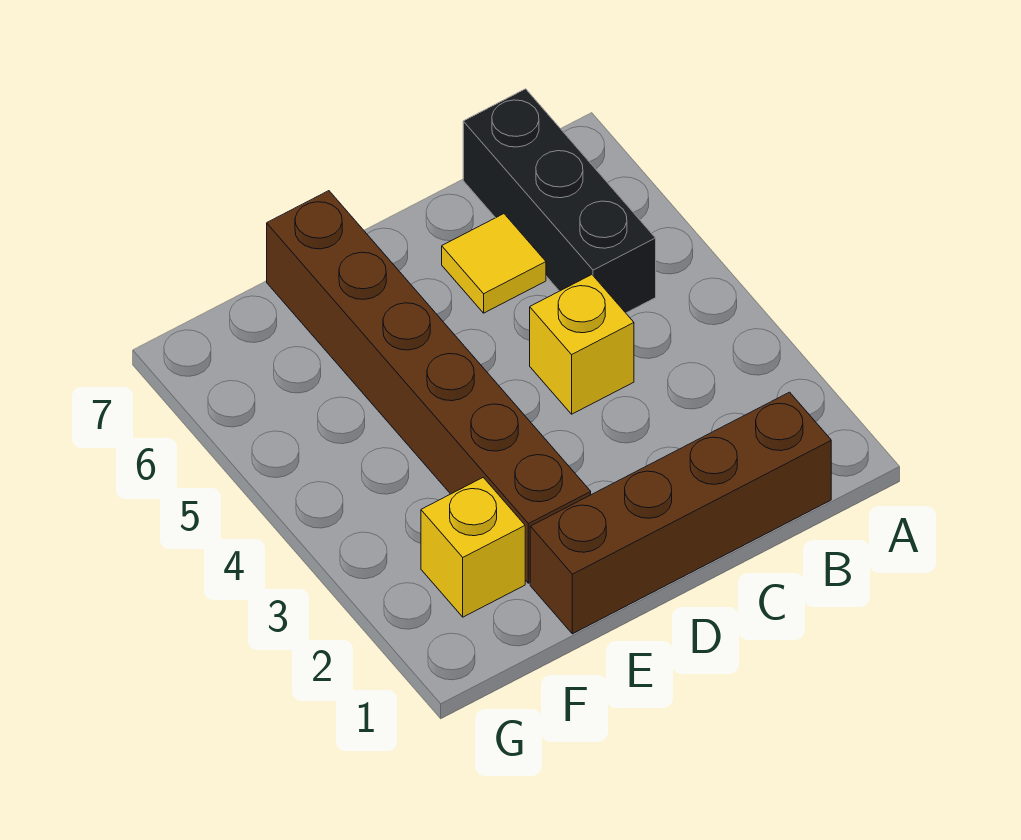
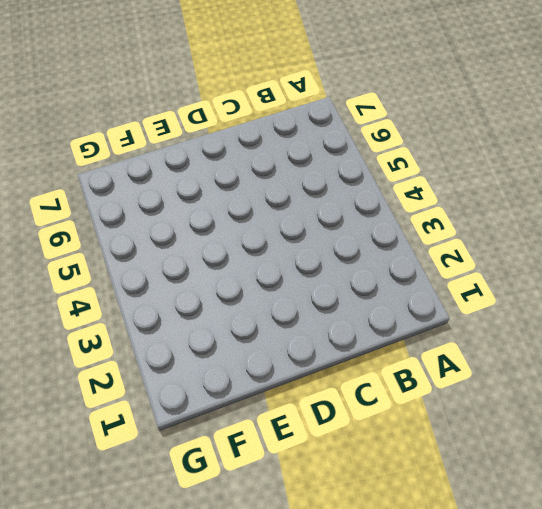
none -> brown 1x4 brick [530,392,831,634]
none -> black 1x3 brick [463,89,656,313]

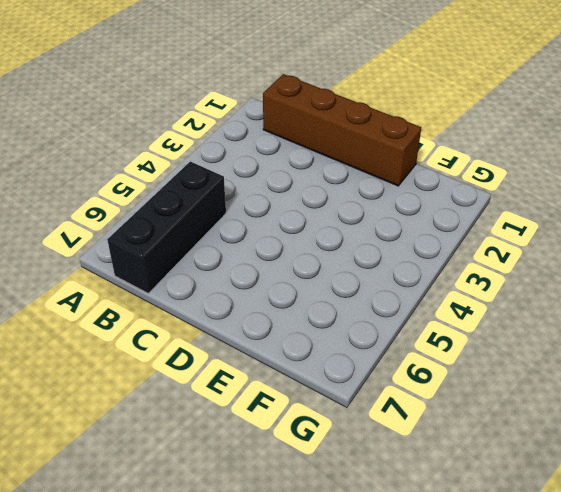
none -> yellow 1x1 brick [530,275,634,414]
none -> yellow 1x1 tile [442,214,546,313]

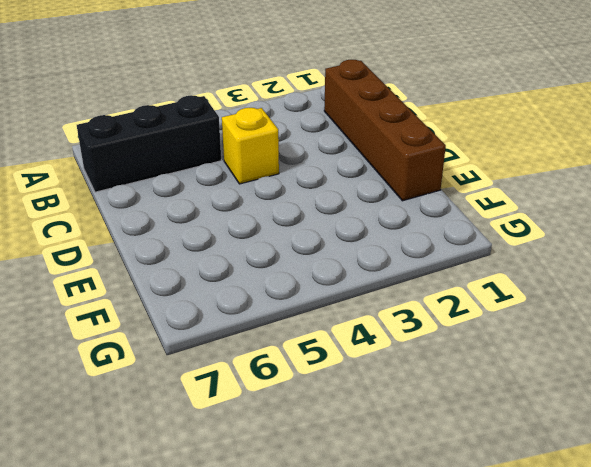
none -> yellow 1x1 tile [442,214,546,313]
none -> brown 1x6 brick [267,191,591,583]

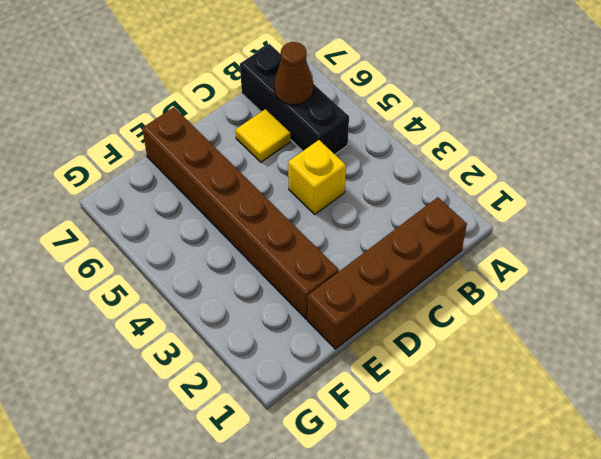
brown 1x1 cone [274,42,313,105] -> none
none -> yellow 1x1 brick [421,477,525,617]

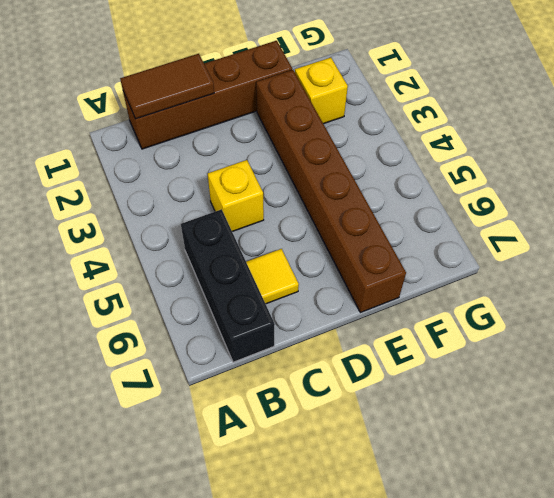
brown 1x2 tile [120,54,214,119] -> none

